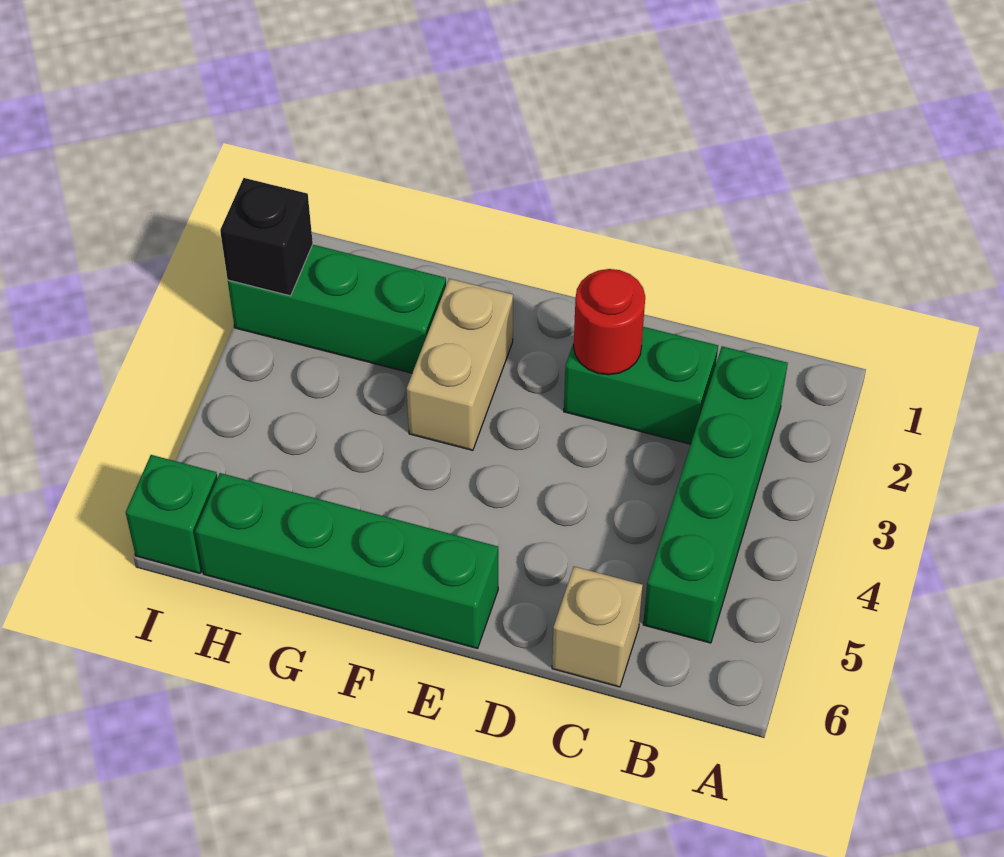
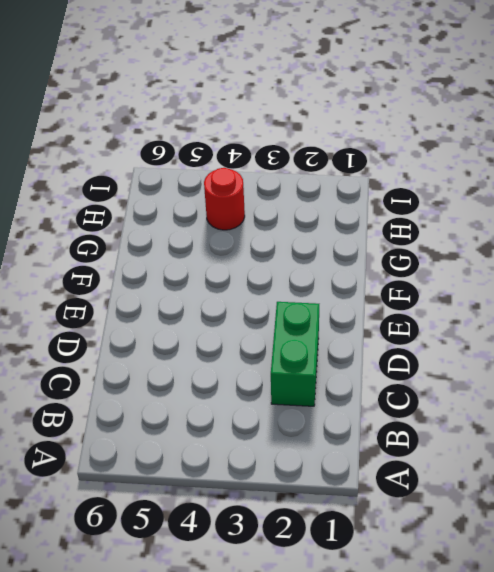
red 1x1 round brick [204,168,245,230] -> red 1x1 round brick moved to [574,269,645,375]
none -> green 1x4 brick [643,346,788,643]
none -> tan 1x1 brick [552,567,643,687]

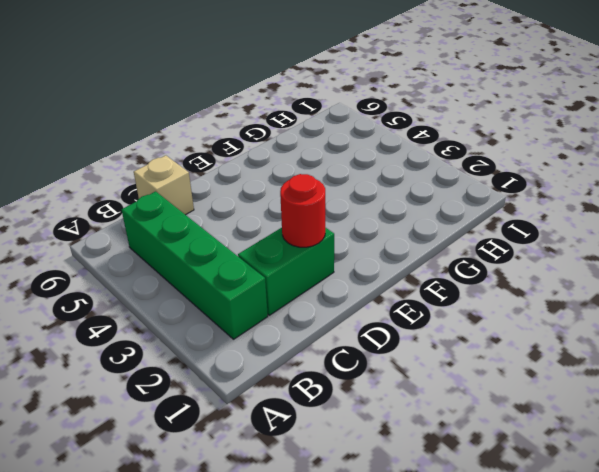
none -> green 1x4 brick [195,473,498,648]
none -> tan 1x2 brick [407,279,513,450]

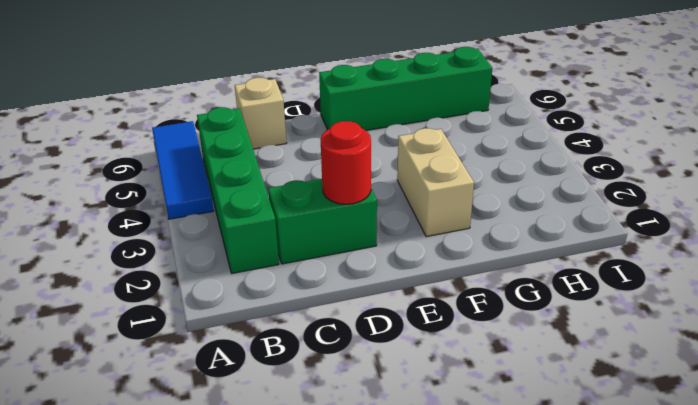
blue 1x3 tile [152,121,214,219] -> none
none -> green 1x3 brick [228,245,446,373]
none -> green 1x1 brick [126,455,217,573]

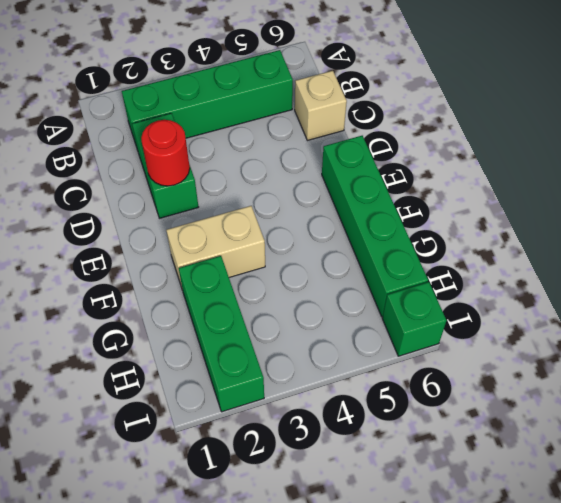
none -> black 1x1 brick [220,178,313,296]

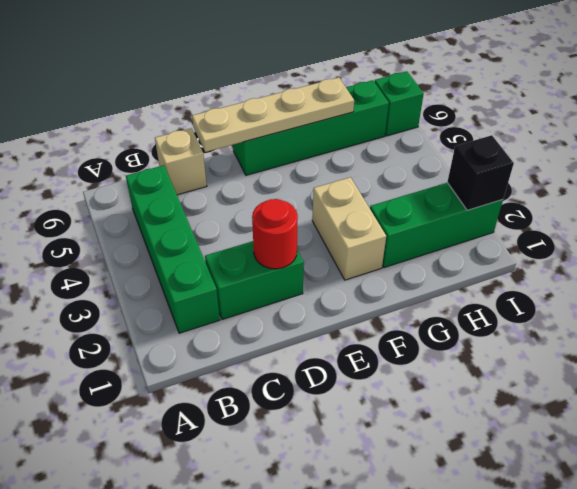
tan 1x4 plate [192,77,354,152] -> none

